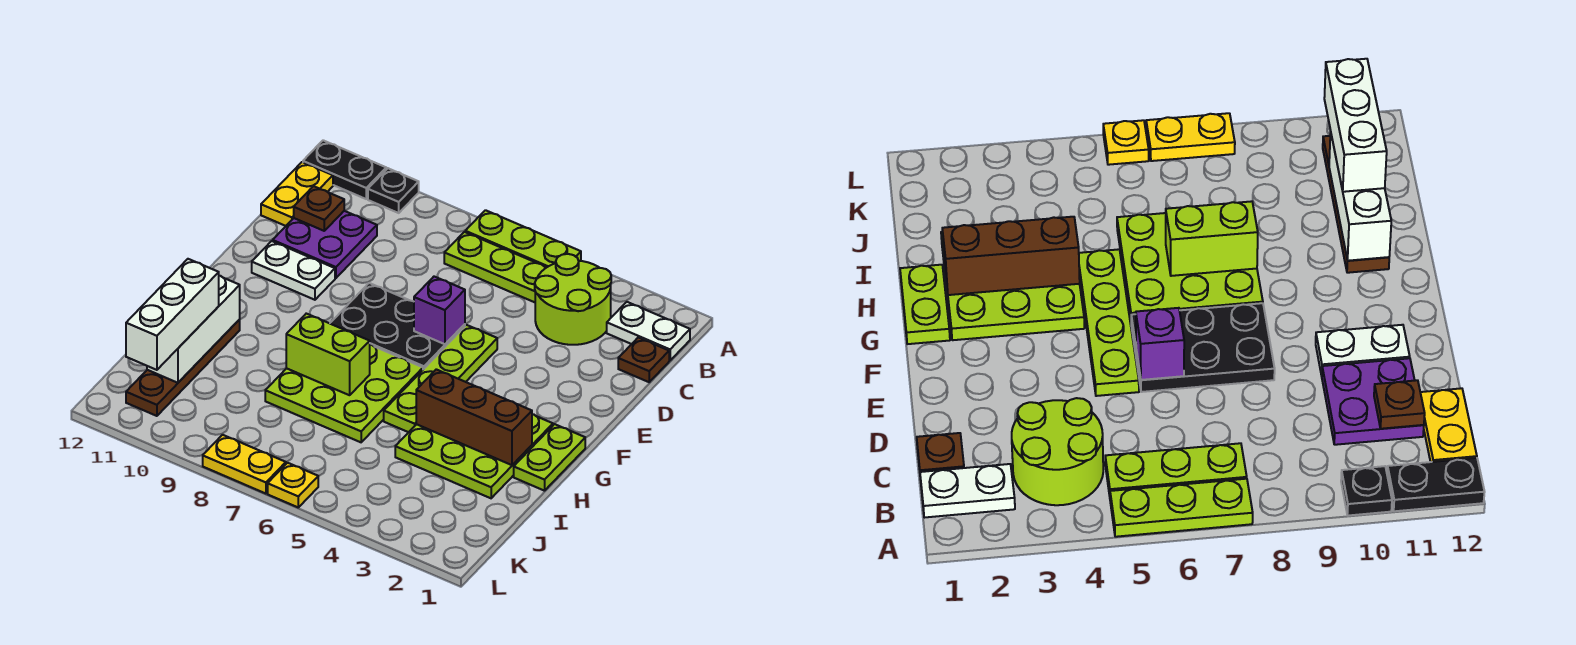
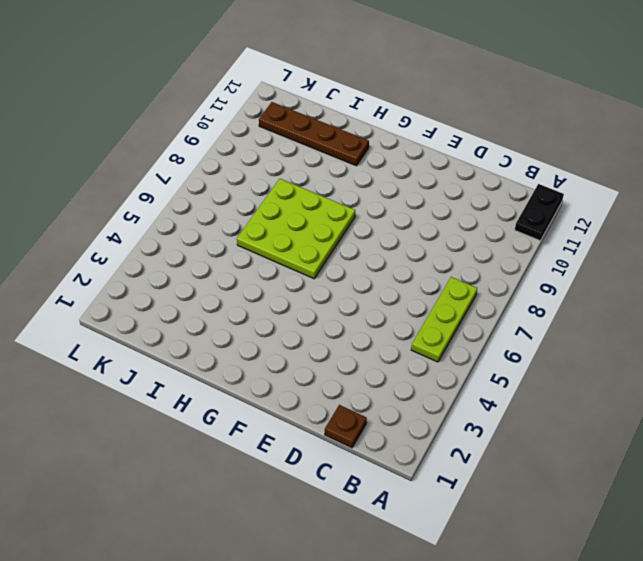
none -> lime 1x3 plate [465,210,581,267]
none -> black 1x1 plate [368,168,419,213]
none -> white 1x2 plate [607,302,690,360]

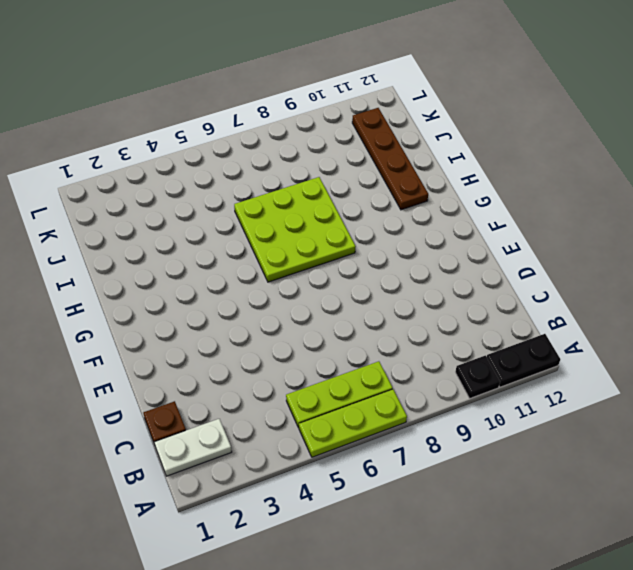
none -> lime 2x2 round brick [535,254,611,345]
none -> yellow 1x2 plate [261,162,333,226]
none -> purple 2x2 plate [273,211,377,278]

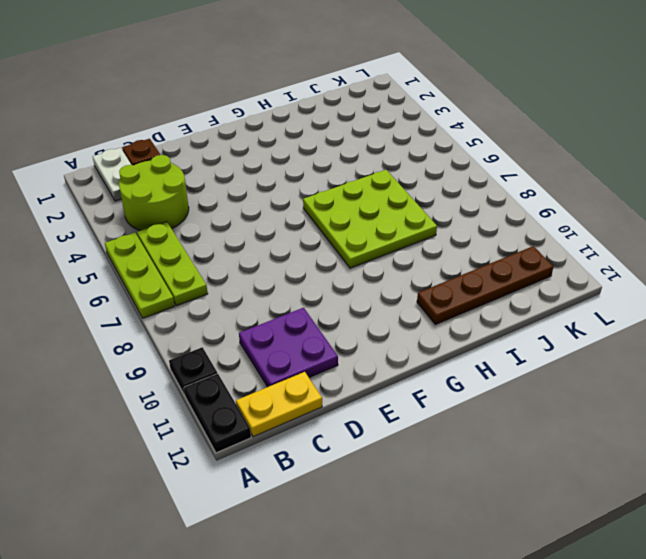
none -> lime 1x4 plate [384,325,497,432]
none -> black 2x3 plate [330,283,465,369]
none -> white 1x2 plate [252,241,335,300]

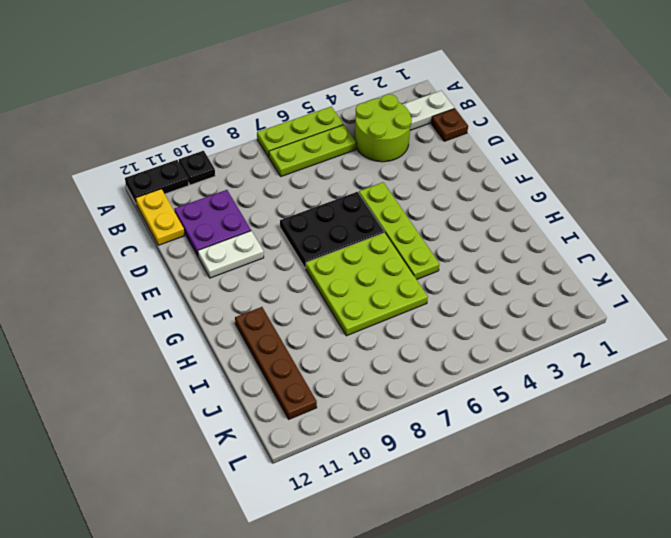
none -> lime 1x2 plate [514,424,585,491]
none -> lime 3x3 plate [395,414,553,498]
none -> yellow 1x1 plate [268,463,318,507]

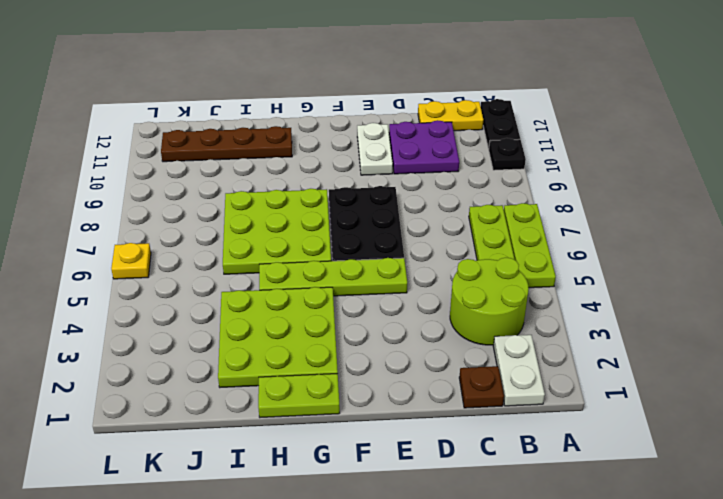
none -> yellow 1x2 plate [203,435,286,494]
none -> brown 1x1 plate [294,186,344,231]
none -> purple 1x1 brick [414,277,465,344]

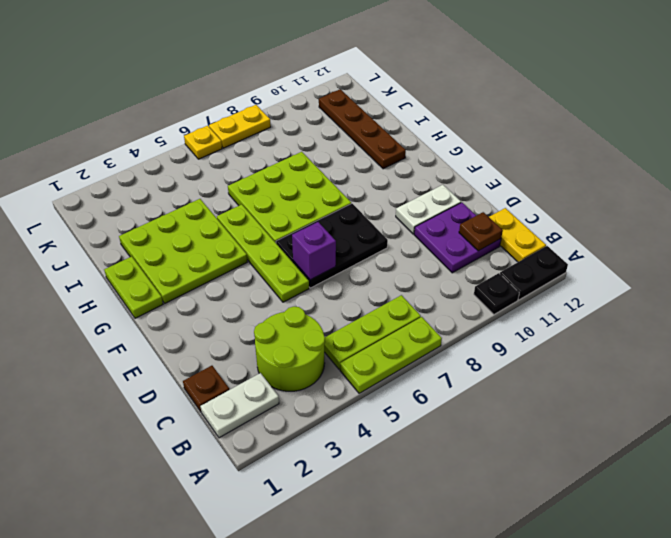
none -> brown 1x3 brick [416,369,532,465]
none -> lime 1x2 brick [286,314,370,395]
none -> white 1x3 brick [147,276,240,383]

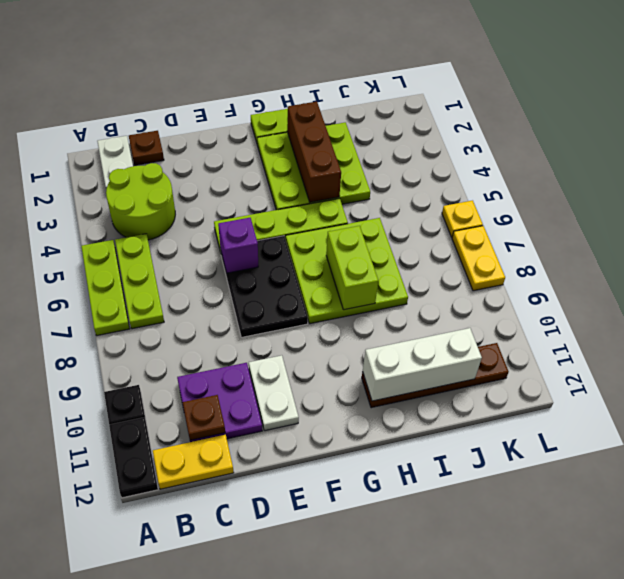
none -> white 1x3 brick [126,259,219,370]

